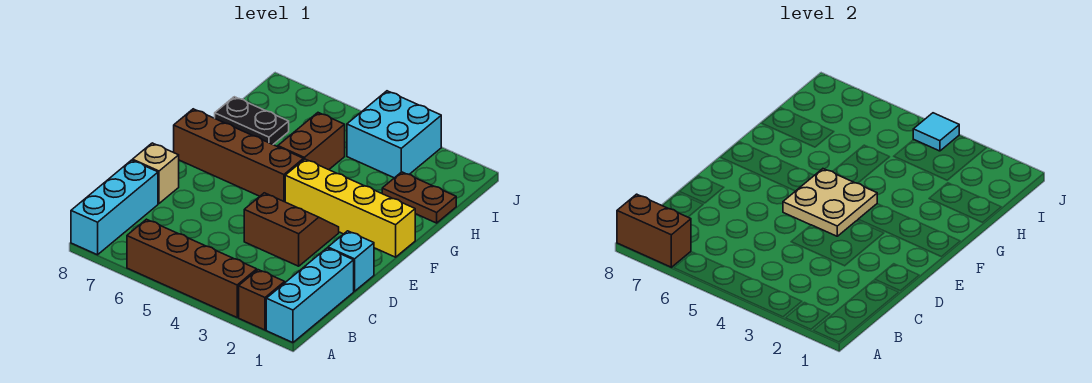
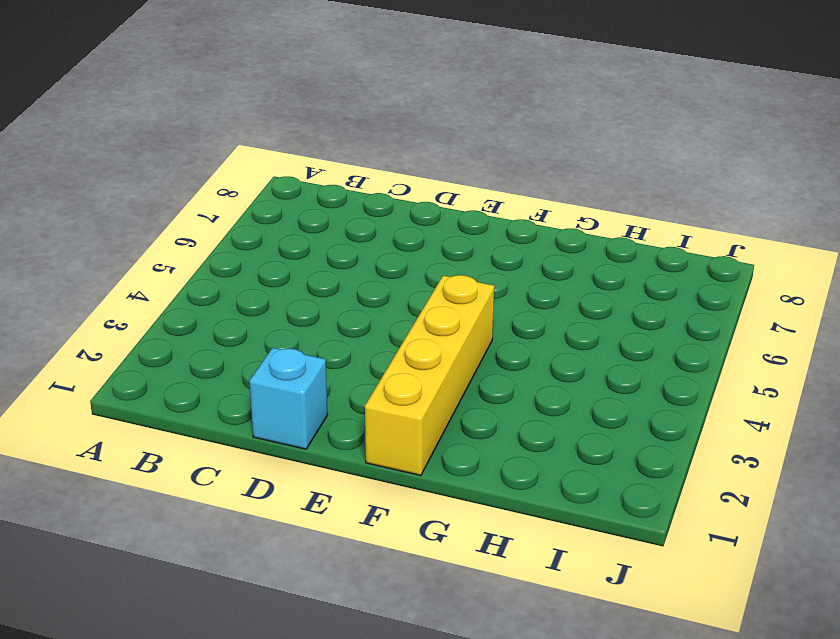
none -> cyan 1x3 brick [266,248,354,343]
none -> brown 1x1 brick [239,270,285,330]
none -> brown 1x4 brick [127,219,257,317]

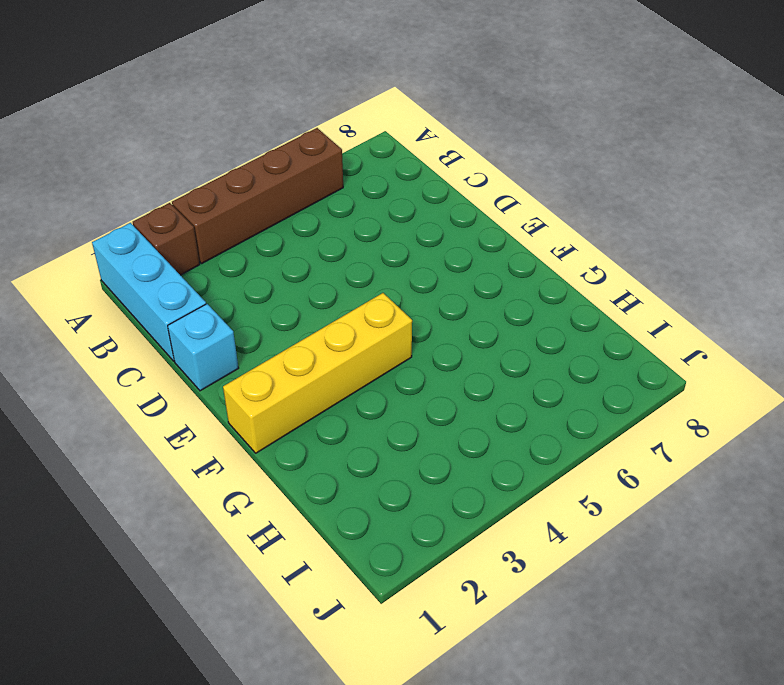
none -> cyan 1x3 brick [71,160,158,255]
none -> brown 2x2 slope [244,193,339,266]
none -> tan 1x1 brick [133,143,179,203]

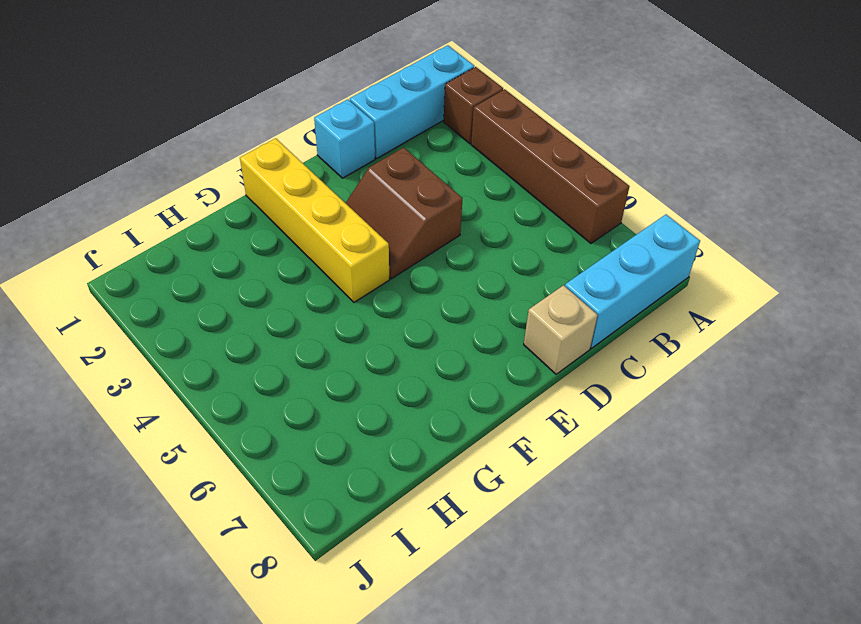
none -> brown 1x4 brick [174,109,303,202]
none -> brown 1x2 brick [278,113,345,170]
none -> brown 1x2 plate [382,172,456,223]

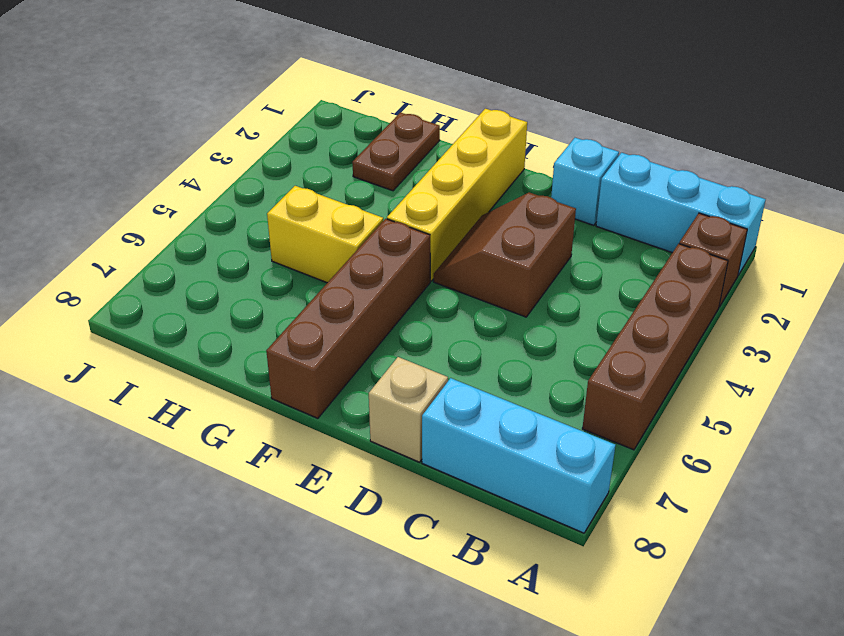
yellow 1x2 brick [267,186,383,283] -> brown 1x2 brick [278,113,345,170]
none -> black 1x2 plate [215,97,289,144]
none -> cyan 2x2 brick [347,91,441,178]
none -> brown 1x2 brick [617,194,691,267]

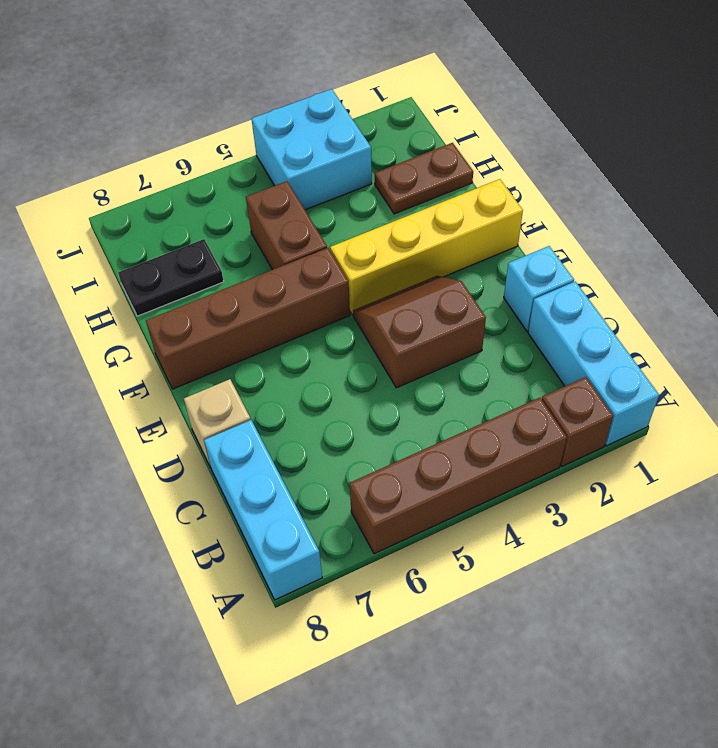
none -> brown 1x2 brick [617,194,691,267]
none -> tan 2x2 plate [783,169,877,236]
none -> cyan 1x1 tile [913,113,959,151]

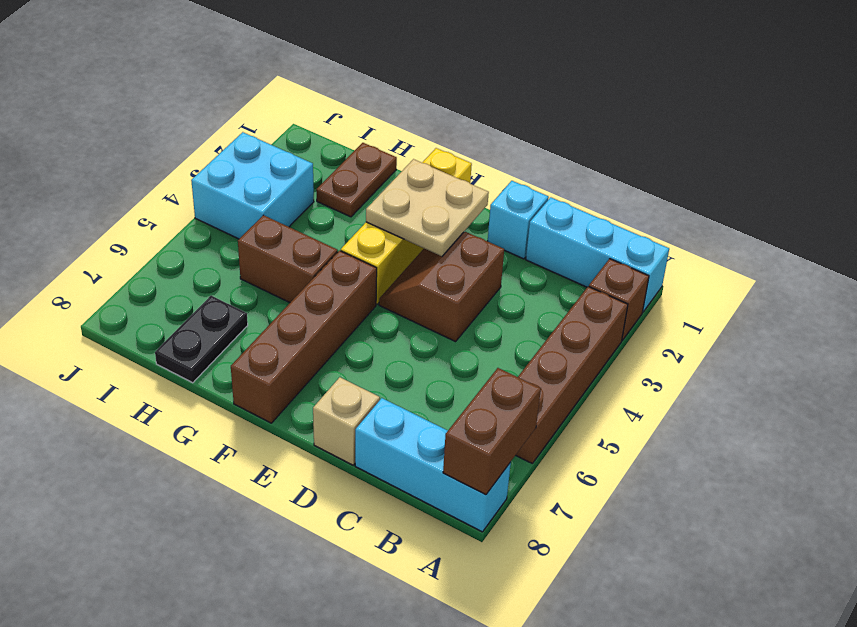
tan 2x2 plate [366,159,489,256] -> tan 2x2 plate moved to [783,169,877,236]
none -> cyan 1x1 tile [913,113,959,151]

